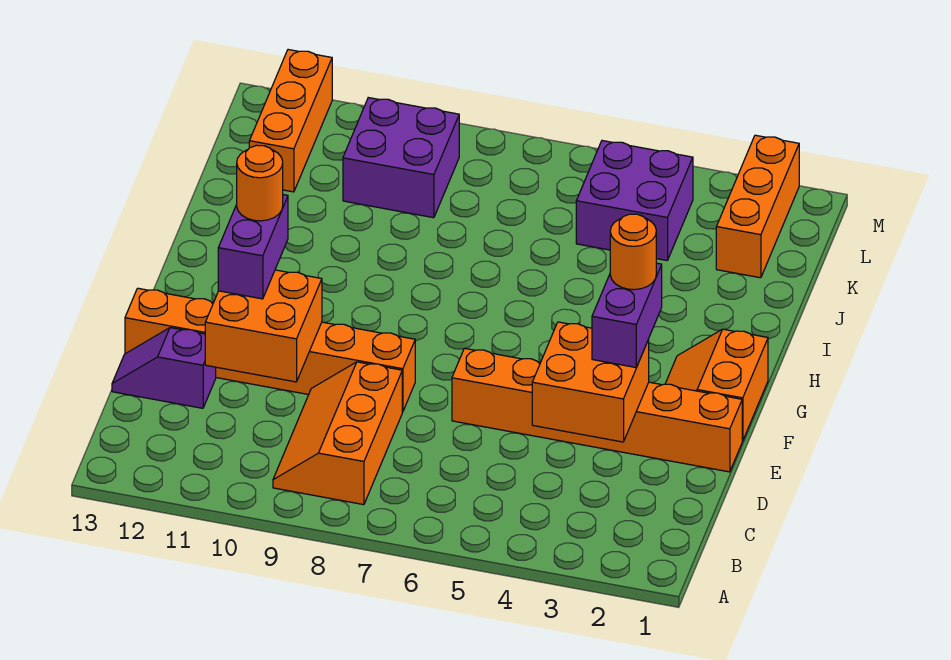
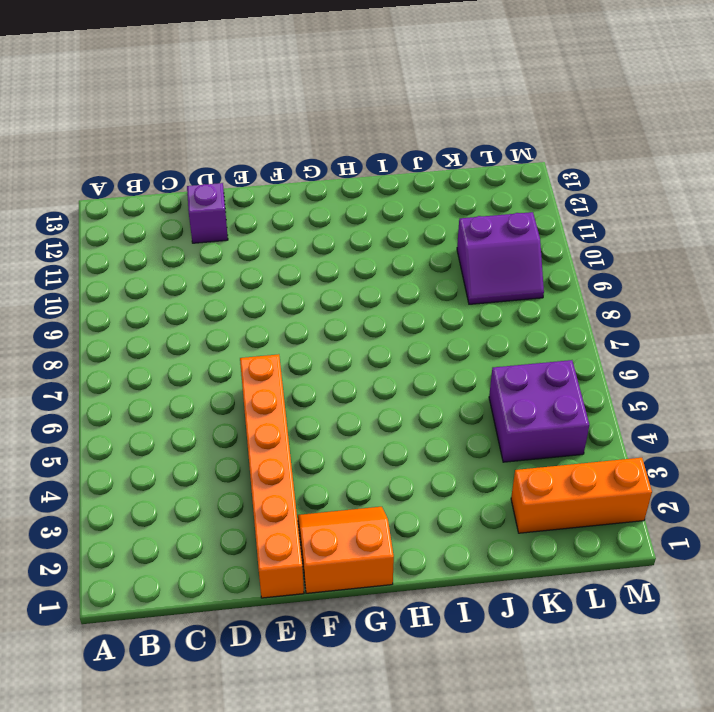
purple 2x2 slope [457,212,544,304] -> purple 2x2 brick [343,98,459,218]
none -> orange 2x3 slope [273,362,402,505]
none -> orange 1x6 brick [125,288,415,412]
none -> orange 1x3 brick [249,50,332,192]

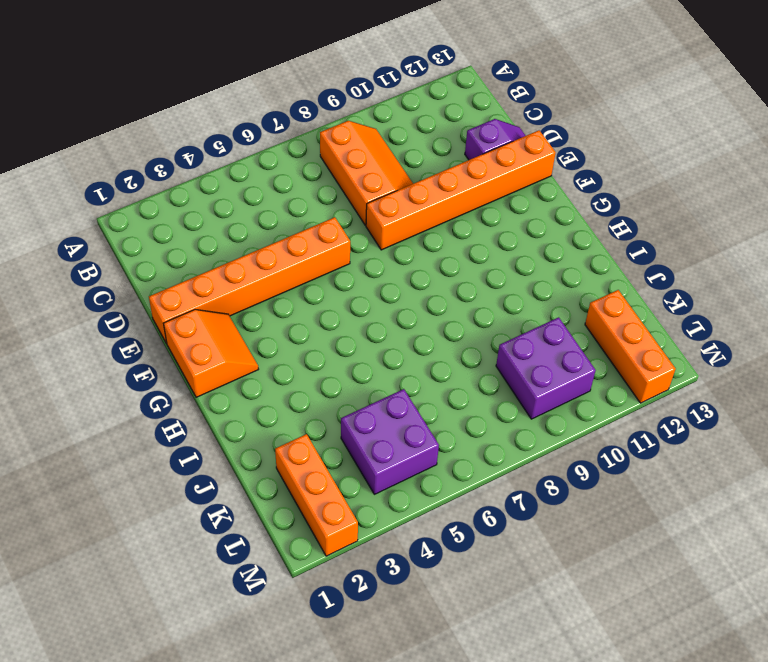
none -> orange 2x2 brick [532,322,649,442]
none -> orange 2x2 brick [205,270,322,382]
none -> purple 1x2 brick [592,263,662,367]

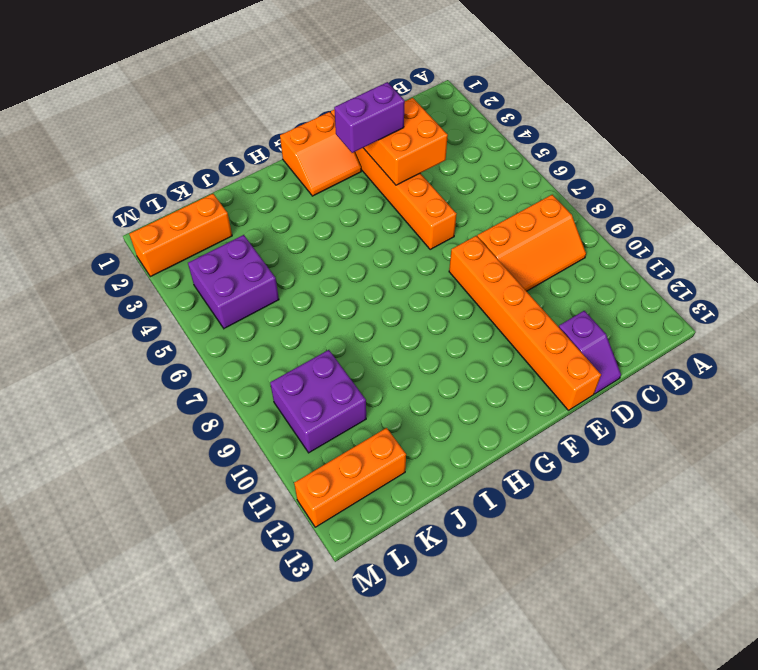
none -> orange 2x2 brick [205,270,322,382]
none -> purple 1x2 brick [218,195,288,299]
none -> orange 1x1 round brick [610,214,656,290]

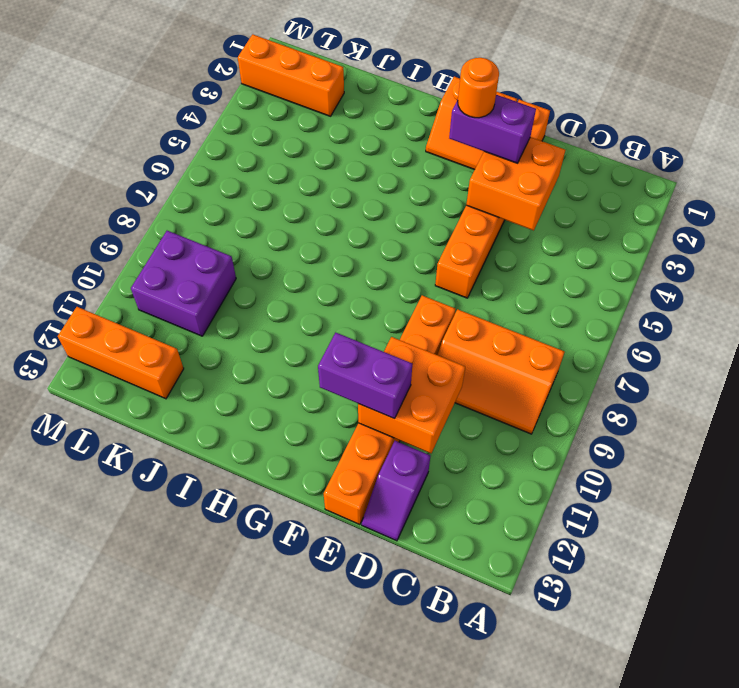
none -> purple 2x2 brick [576,141,693,260]
none -> orange 1x1 round brick [237,145,283,221]

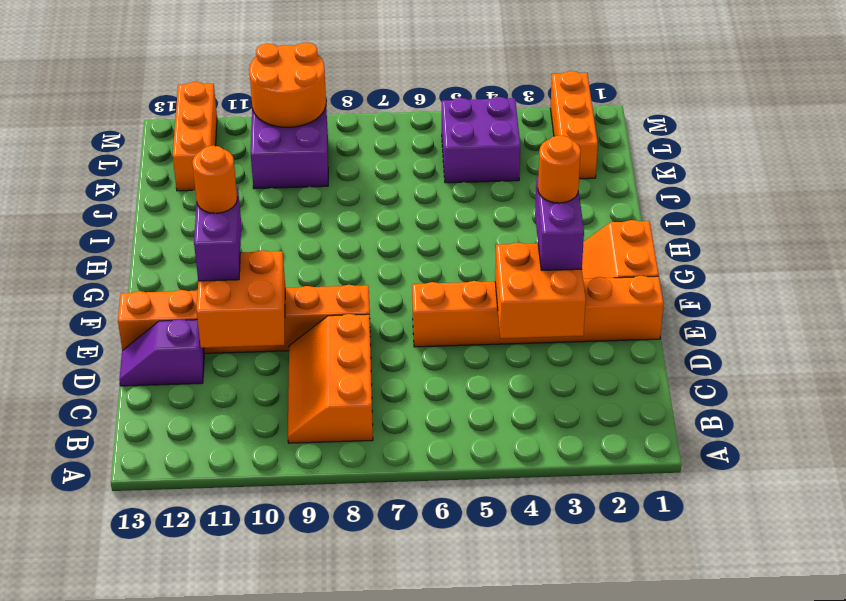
orange 2x2 round brick [249,42,326,127] -> none

